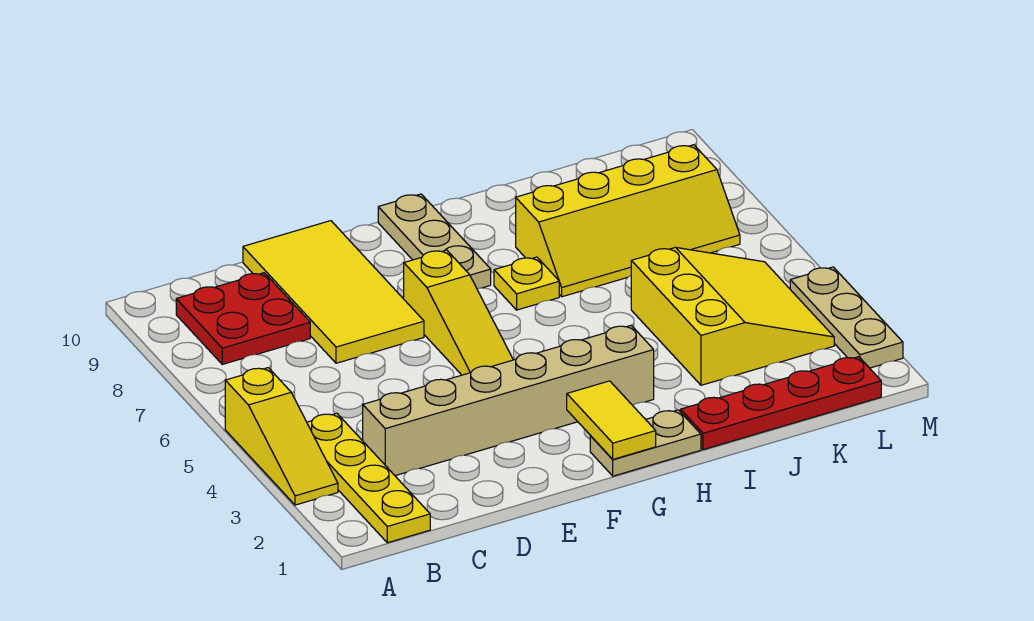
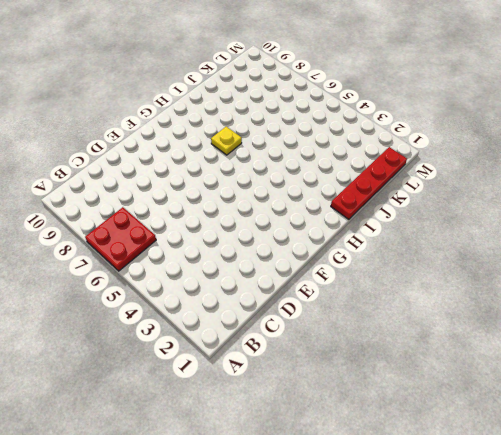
red 2x2 plate [85,207,156,271] -> red 2x2 plate moved to [176,273,310,364]
none -> yellow 1x3 slope [225,368,338,505]
none -> yellow 1x4 plate [307,413,430,543]
none -> tan 1x6 brick [363,326,654,476]

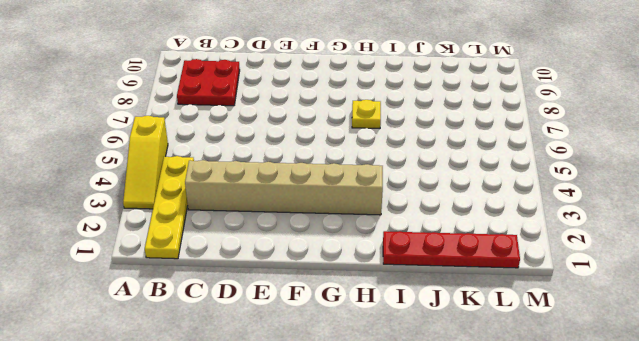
none -> yellow 2x4 tile [243,221,424,363]
none -> yellow 1x3 slope [404,250,513,375]
none -> tan 1x2 plate [590,410,701,476]

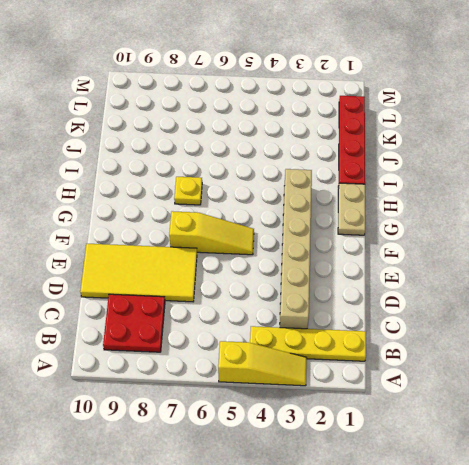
none -> tan 1x3 plate [378,194,491,288]
none -> yellow 2x4 slope [516,145,740,297]
none -> yellow 3x3 slope [631,247,834,385]

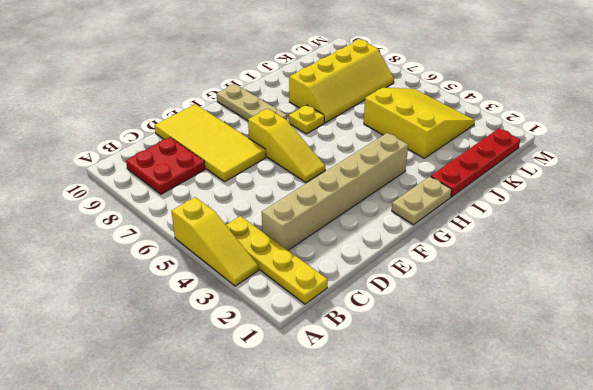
none -> tan 1x3 plate [790,267,903,368]
none -> yellow 1x2 tile [567,381,656,459]

